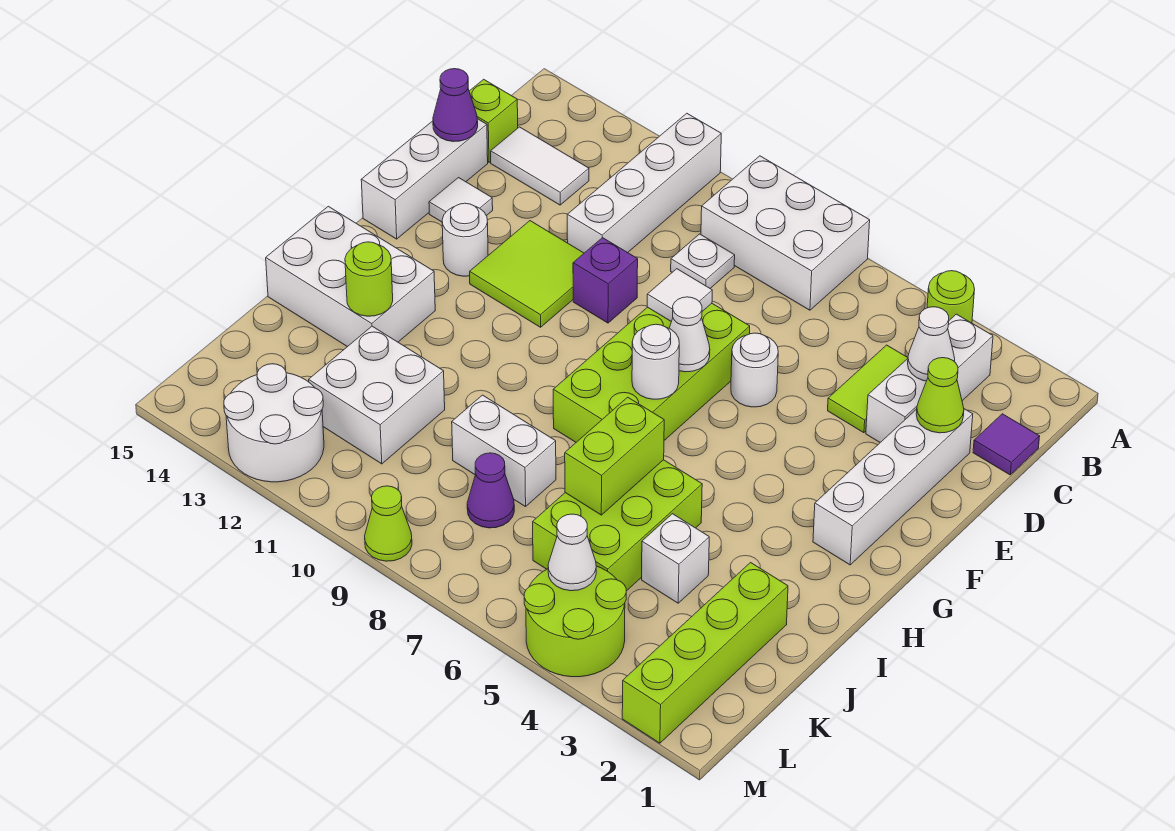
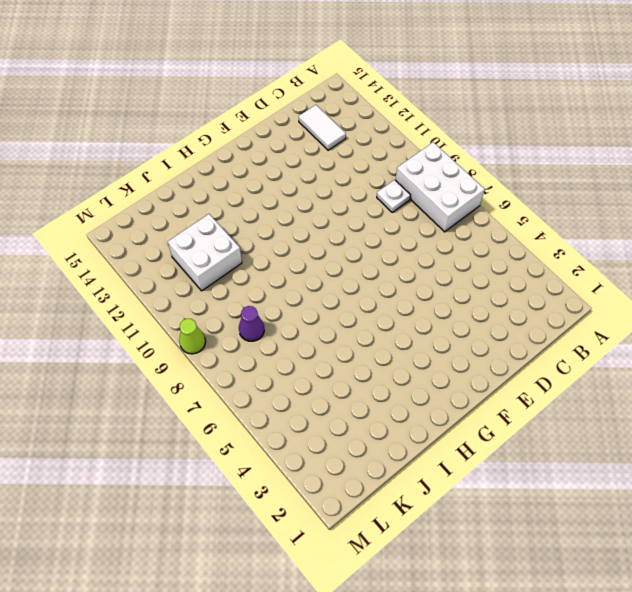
none -> lime 1x1 round brick [927,271,975,323]
none -> white 1x4 brick [567,113,721,253]
none -> white 1x3 brick [866,314,993,442]
none -> purple 1x1 tile [973,414,1040,475]

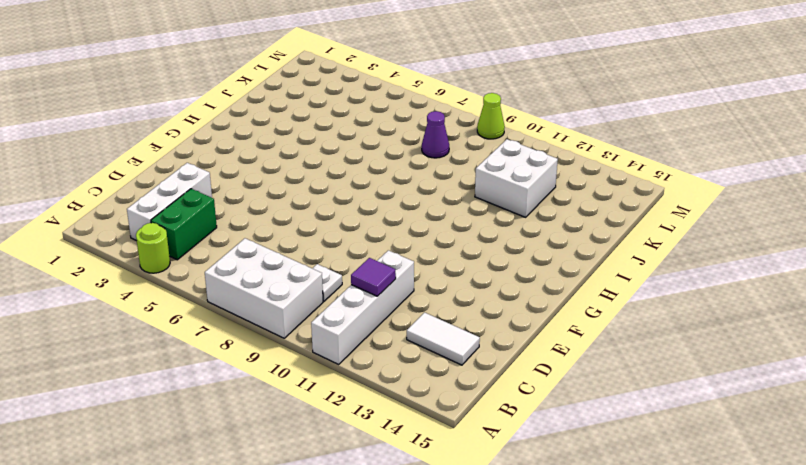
green 1x2 brick [151,189,217,260] -> lime 1x2 tile [828,345,908,433]
purple 1x1 tile [351,258,396,296] -> purple 1x1 tile moved to [973,414,1040,475]
none -> lime 1x1 brick [469,79,518,162]
none -> white 1x4 brick [813,409,973,565]
none -> white 1x3 brick [361,119,488,239]
none -> white 1x1 round brick [731,333,778,407]

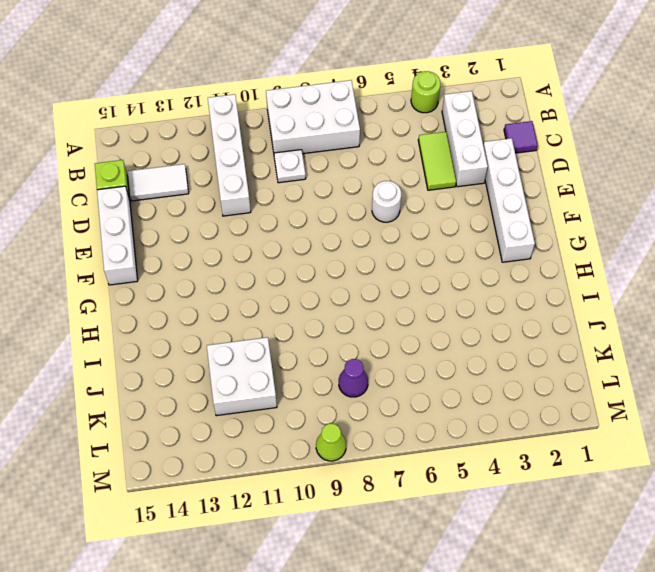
none -> lime 2x4 brick [553,304,750,442]
none -> purple 1x1 brick [573,238,638,323]
none -> lime 2x2 tile [470,221,584,327]
none -> white 1x1 tile [429,178,493,222]

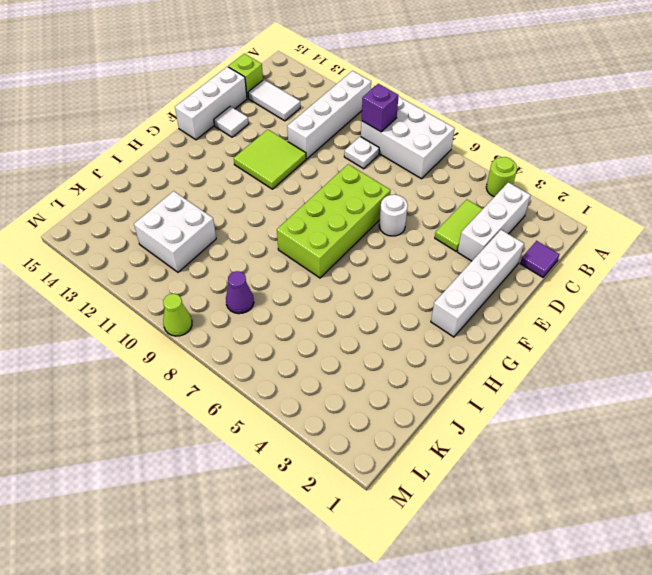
purple 1x1 brick [362,84,399,132] -> purple 1x1 brick moved to [573,238,638,323]
none -> white 1x1 round brick [442,203,488,276]
none -> white 2x3 brick [266,206,435,347]
none -> lime 2x3 brick [533,460,702,591]
none -> lime 1x4 brick [622,563,788,743]

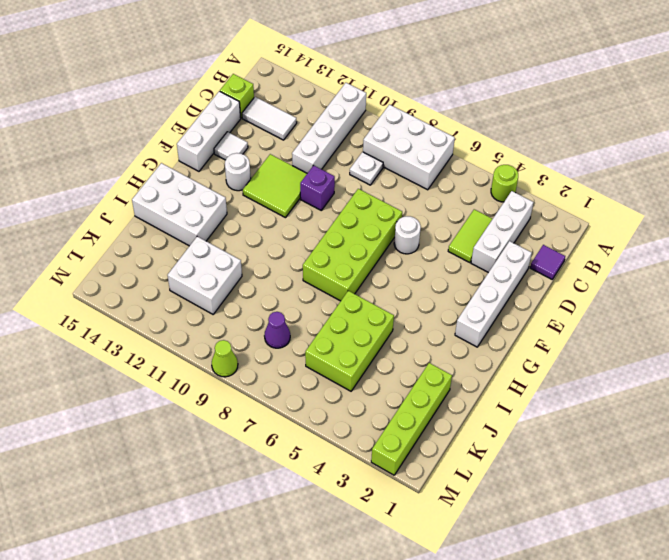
none -> white 1x1 brick [642,514,709,603]
none -> white 1x2 brick [452,395,556,507]
none -> lime 2x2 round brick [524,566,626,677]
none -> white 2x2 round brick [224,364,324,482]

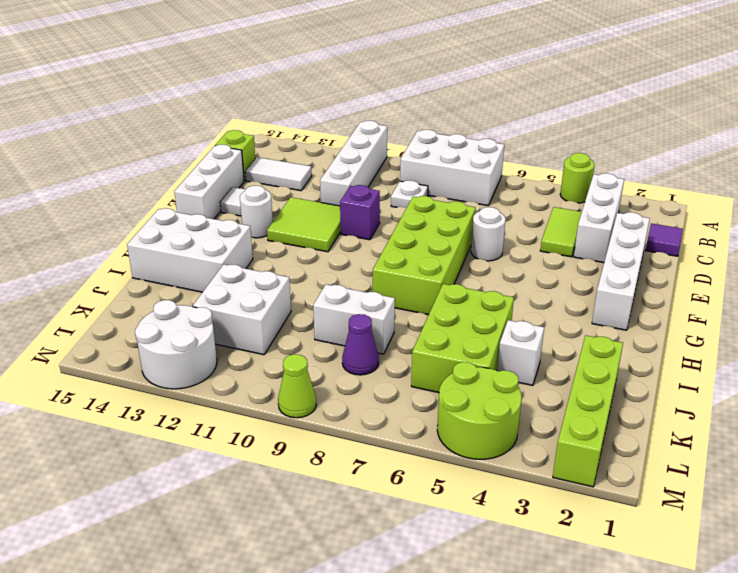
none -> white 1x1 cone [908,307,955,381]
none -> lime 1x1 cone [916,358,964,433]
none -> purple 1x1 cone [433,69,478,142]
none -> white 1x1 tile [647,269,712,322]

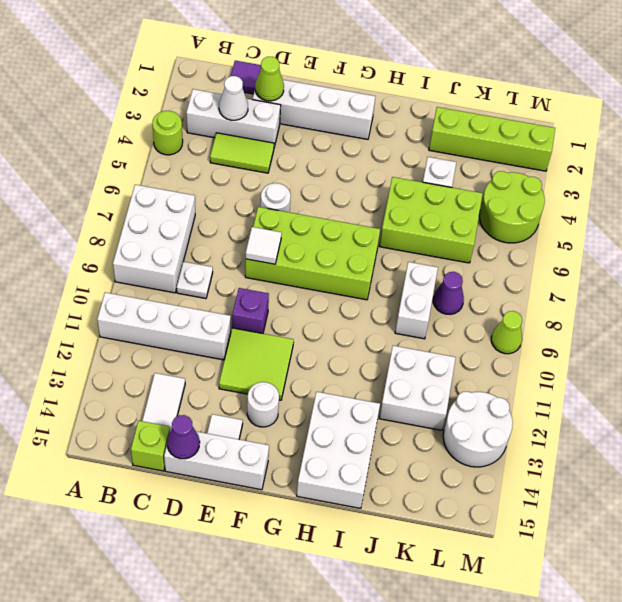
none -> white 1x1 cone [669,297,710,372]
none -> white 1x1 round brick [632,324,679,399]
none -> lime 1x2 brick [565,397,664,515]
none -> lime 1x1 round brick [345,242,393,316]

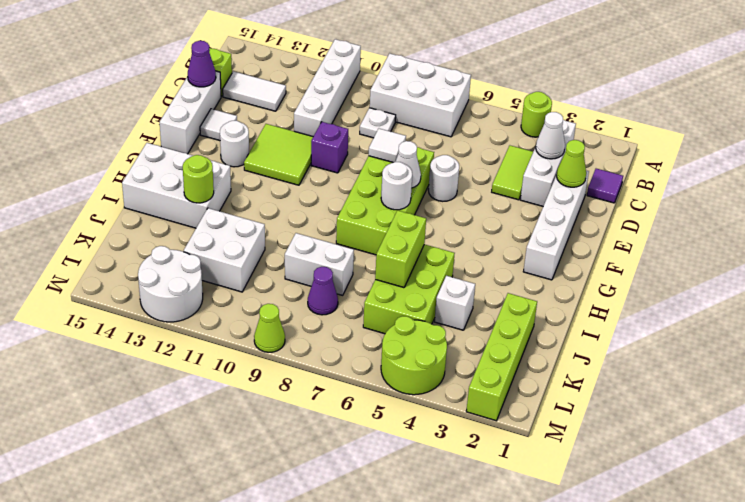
none -> white 1x1 cone [548,514,596,591]

